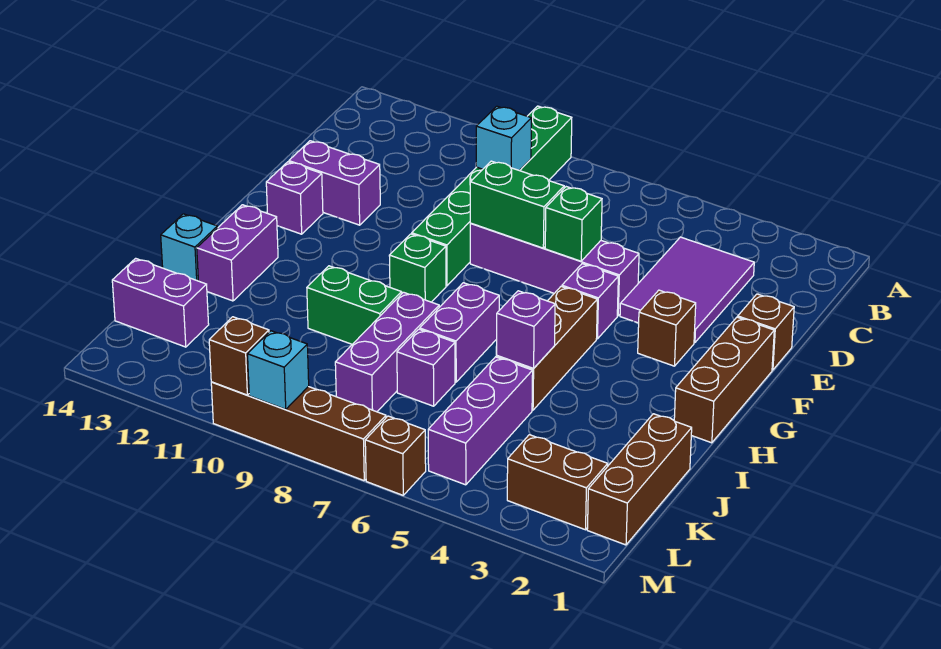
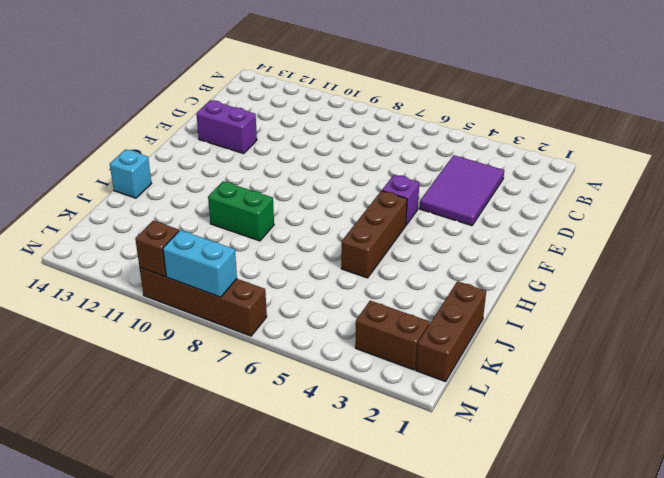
cyan 1x2 brick [163,230,237,297] -> cyan 1x1 brick [248,331,309,409]
none -> green 1x6 brick [412,106,572,286]
none -> brown 1x1 brick [738,294,794,370]
none -> purple 1x4 brick [470,223,639,316]

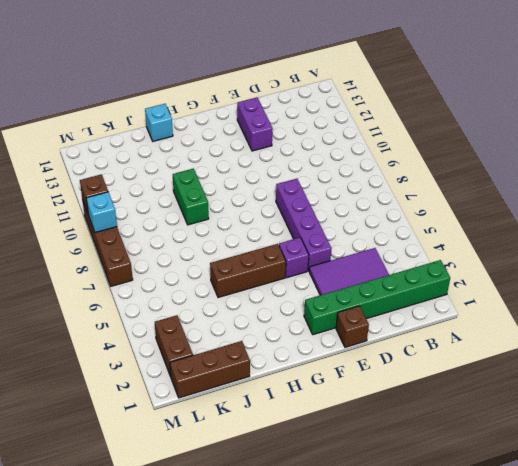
green 1x6 brick [304,260,450,335] -> green 1x6 brick moved to [412,106,572,286]
none -> brown 1x3 brick [674,317,774,443]
none -> brown 1x1 brick [638,290,696,366]
none -> purple 1x1 brick [266,162,323,234]

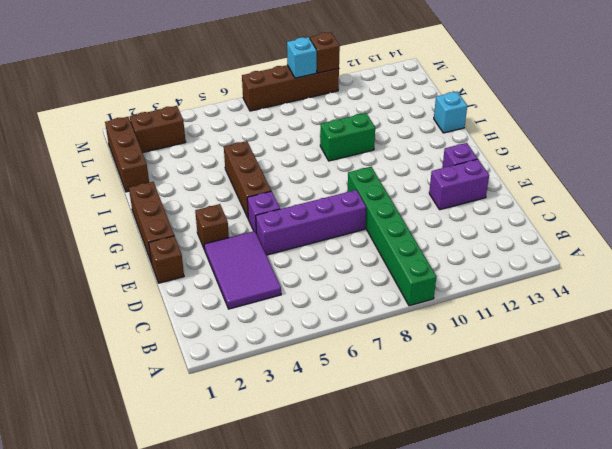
none -> green 1x1 brick [389,234,446,302]
none -> purple 1x2 brick [420,283,499,382]
none -> purple 1x2 brick [197,205,278,301]

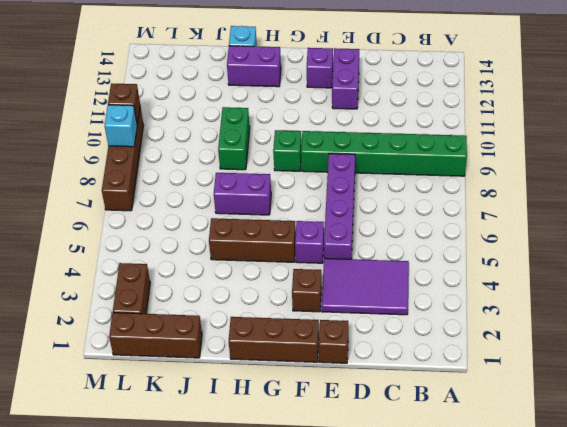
none -> purple 1x3 brick [335,292,439,412]
none -> purple 1x3 brick [428,357,533,485]
none -> purple 1x1 brick [397,329,455,406]

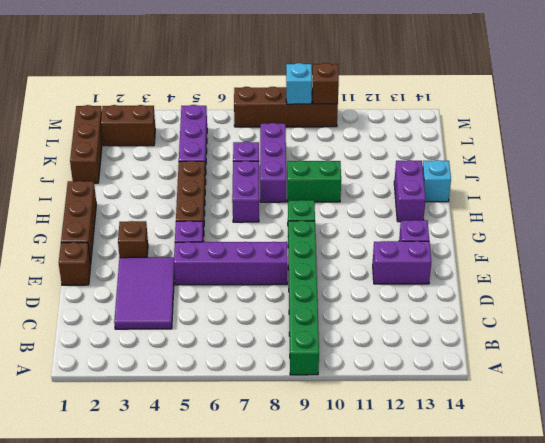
none -> purple 1x2 brick [112,258,209,347]
none -> brown 1x1 brick [365,416,426,495]
none -> cyan 1x1 brick [476,106,531,170]

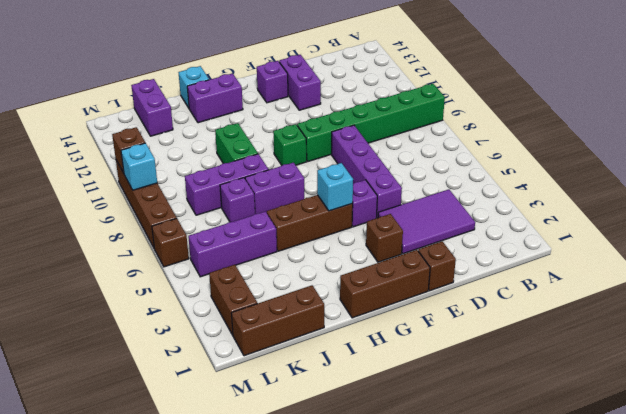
cyan 1x1 brick [317,163,353,211] -> cyan 1x1 brick moved to [476,106,531,170]
none -> green 1x1 brick [545,187,602,261]
none -> green 1x2 brick [470,161,564,248]
none -> purple 1x1 brick [497,291,555,368]

